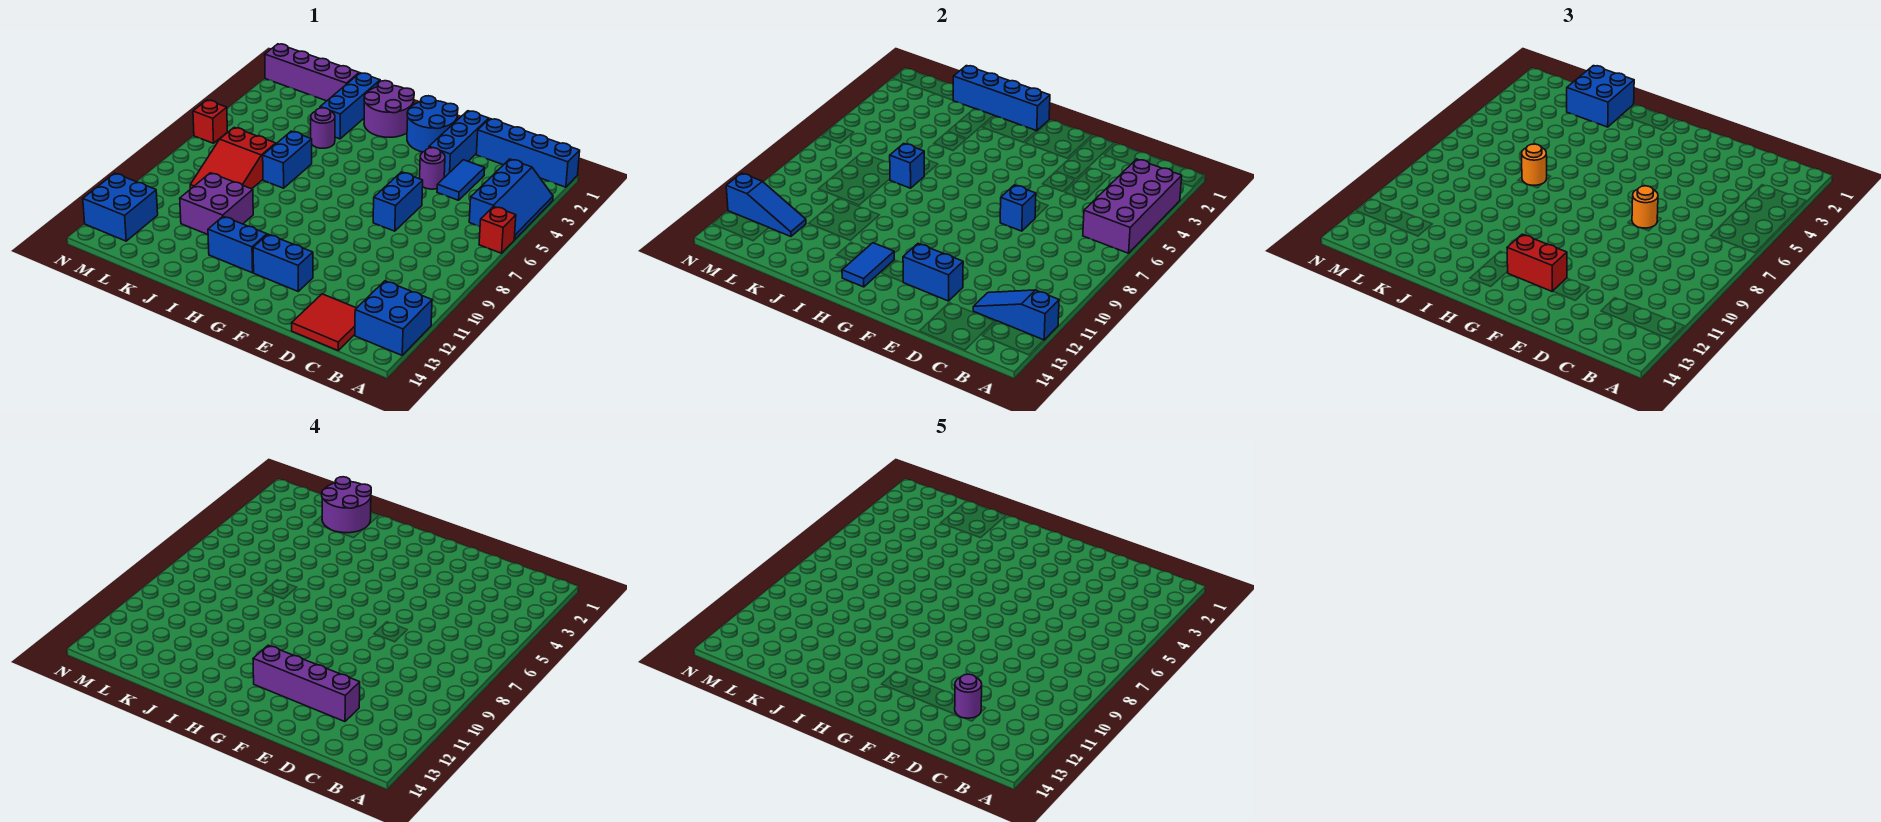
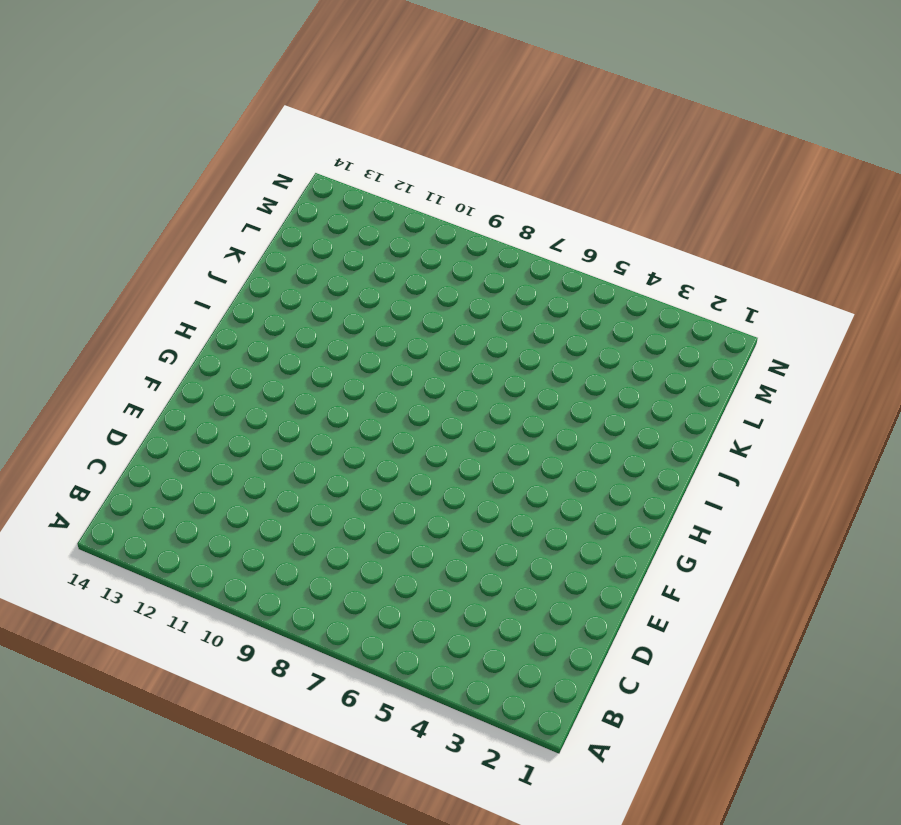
none -> blue 1x4 brick [476,119,580,187]
none -> blue 2x3 slope [469,159,553,240]
none -> red 1x1 brick [479,206,516,253]
none -> blue 2x2 brick [355,281,432,355]

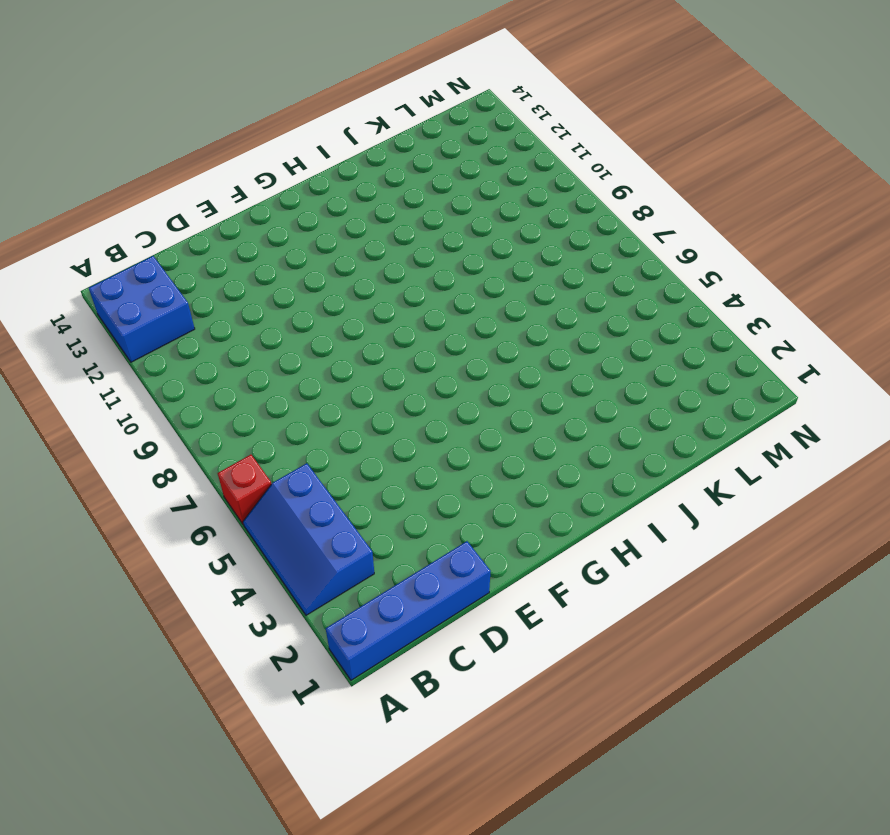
none -> red 2x2 tile [292,294,356,350]
none -> blue 1x2 tile [437,160,485,200]
none -> blue 1x3 brick [429,111,489,178]
none -> purple 1x1 round brick [420,148,445,189]

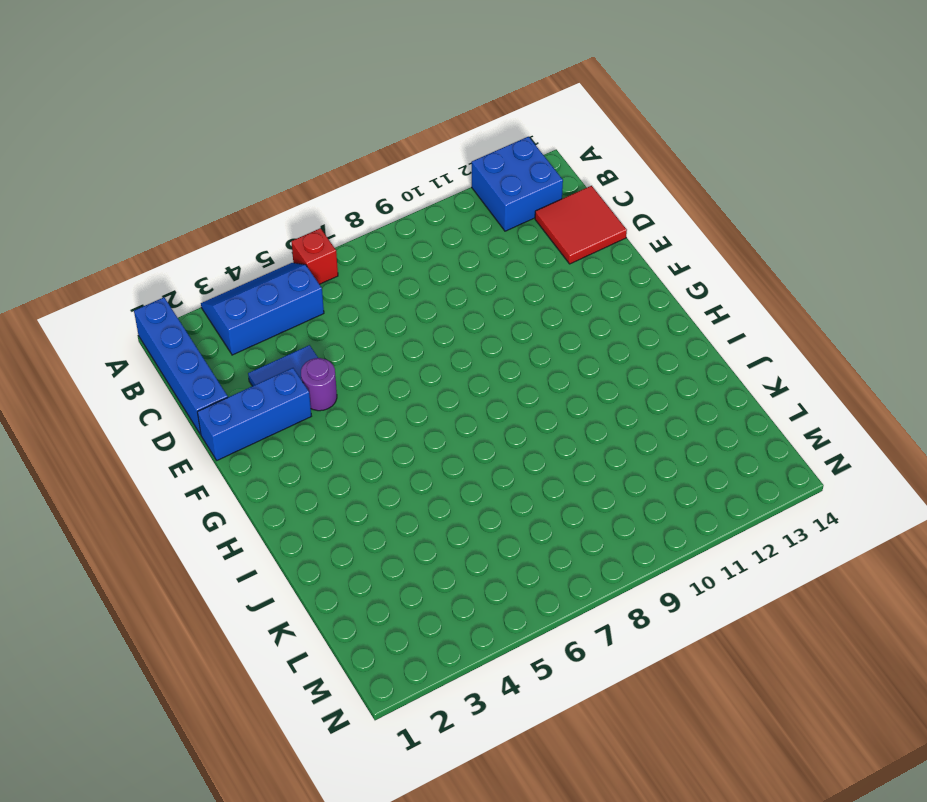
none -> blue 1x2 brick [373,172,423,231]
none -> blue 2x2 round brick [407,96,458,152]
none -> blue 1x2 brick [253,234,313,291]
none -> purple 2x2 round brick [364,81,414,137]

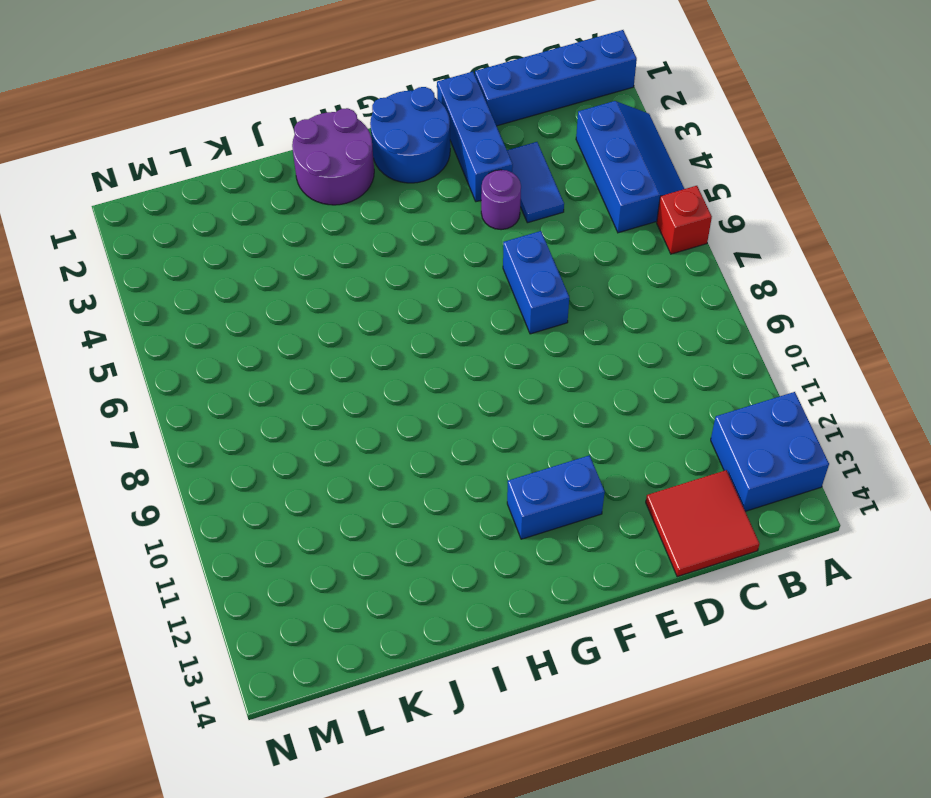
none -> blue 1x2 brick [208,216,267,273]
none -> blue 1x3 brick [320,73,380,139]
none -> purple 1x1 round brick [311,108,335,148]
none -> blue 1x2 brick [263,131,312,188]

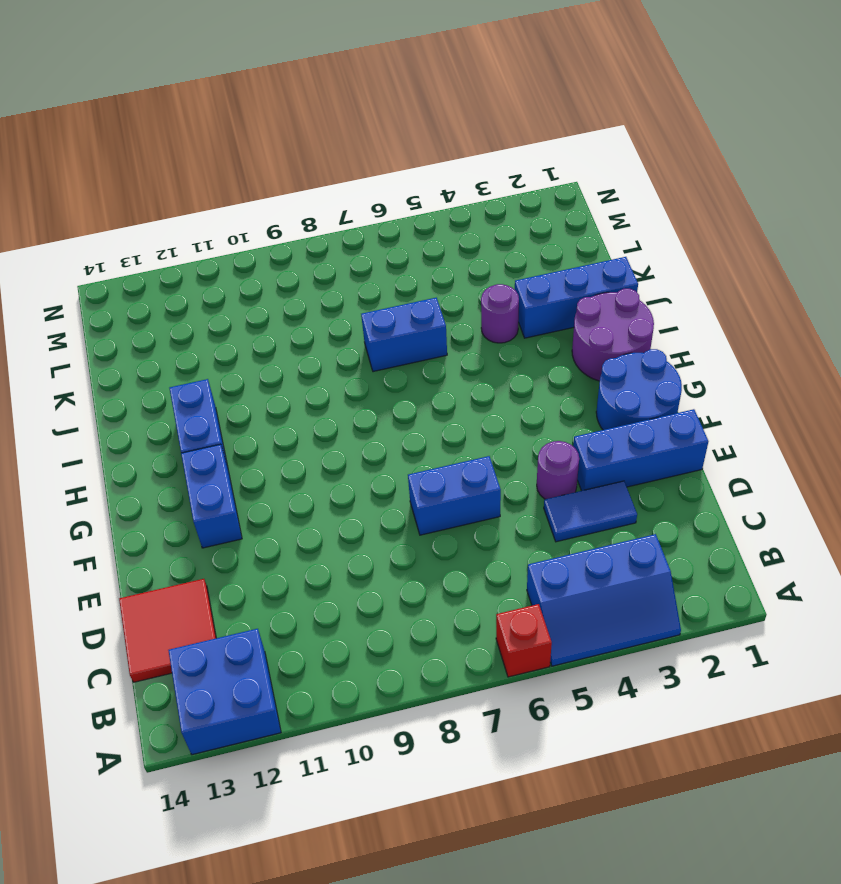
none -> blue 1x4 brick [476,119,580,187]
none -> purple 2x2 brick [180,173,253,235]
none -> purple 1x4 brick [265,44,359,101]
none -> red 2x3 slope [190,127,276,189]

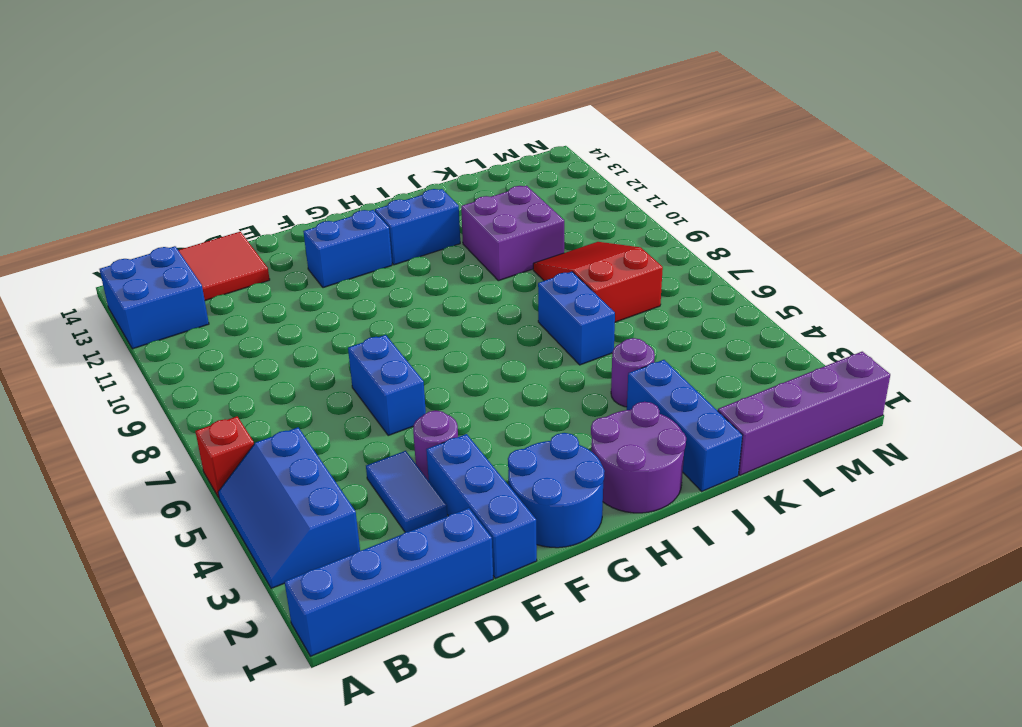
none -> blue 2x2 brick [83,173,158,241]
none -> red 1x1 brick [193,100,227,143]
none -> purple 2x4 brick [1083,159,1182,253]
none -> blue 1x3 slope [973,290,1059,340]

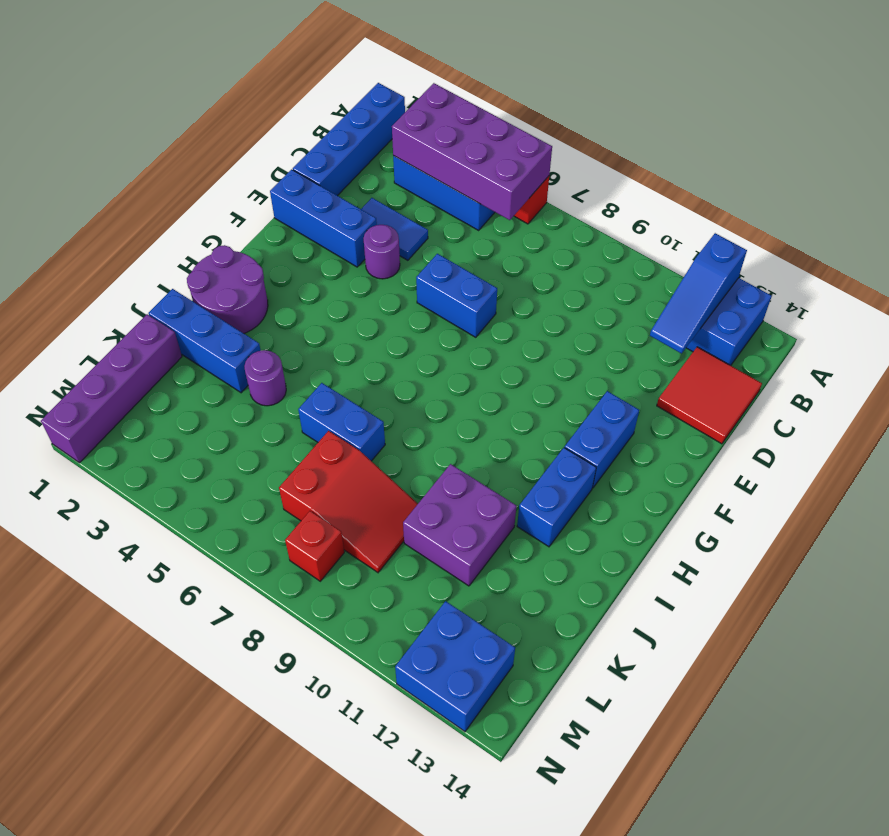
red 1x1 brick [285,511,344,581] -> red 1x1 brick moved to [193,100,227,143]
none -> blue 2x2 round brick [407,96,458,152]
none -> blue 1x1 brick [1000,185,1036,231]
none -> blue 1x2 brick [903,244,963,301]
none -> blue 1x4 brick [953,66,1050,131]

